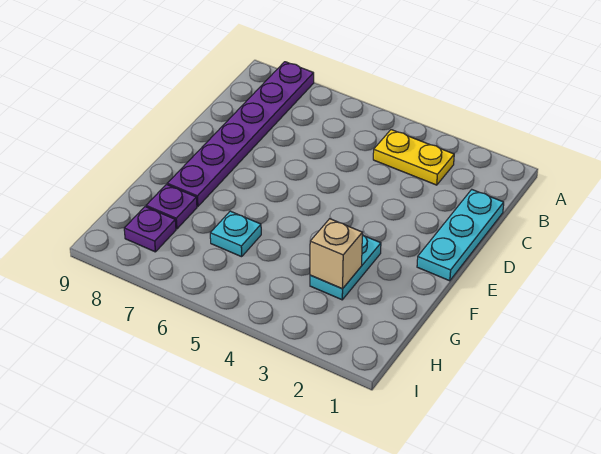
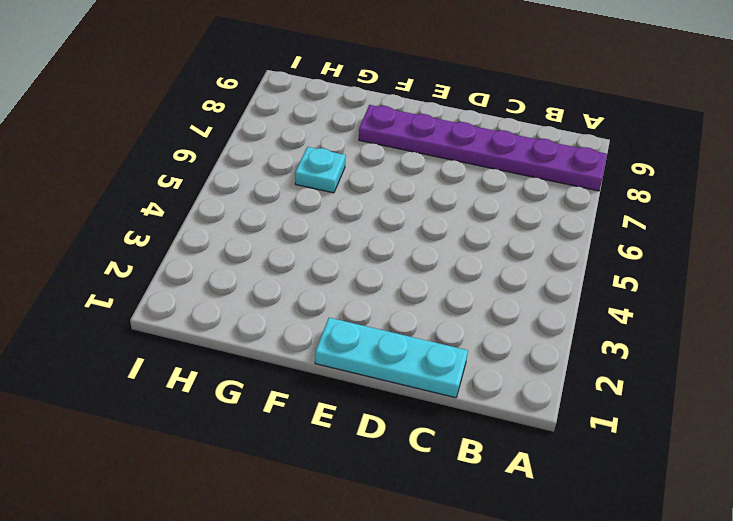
none -> yellow 1x2 plate [373,130,454,185]
none -> cyan 1x2 plate [310,235,381,300]

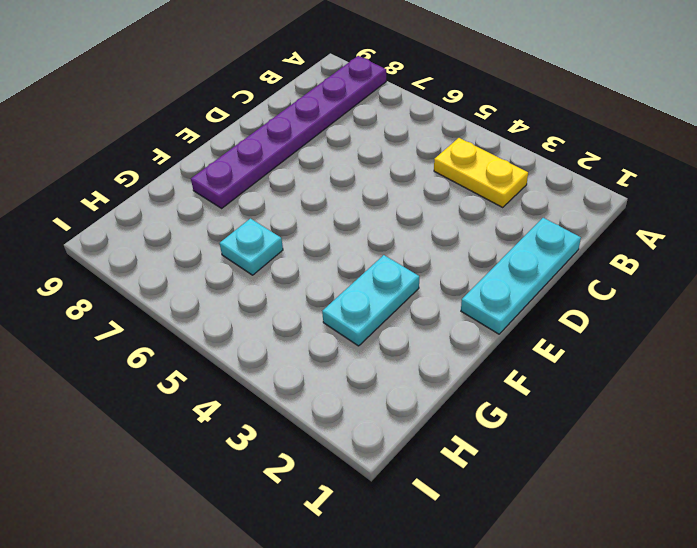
none -> purple 1x1 plate [146,185,197,229]
none -> purple 1x1 plate [124,207,176,252]

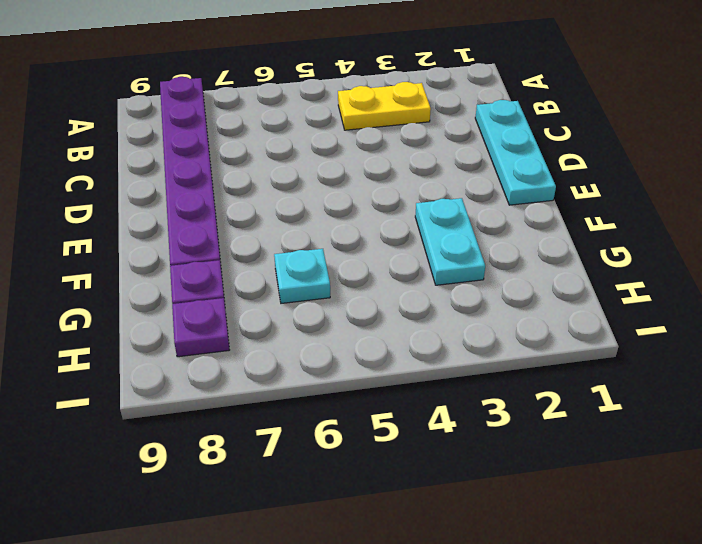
none -> tan 1x1 brick [310,219,362,289]

